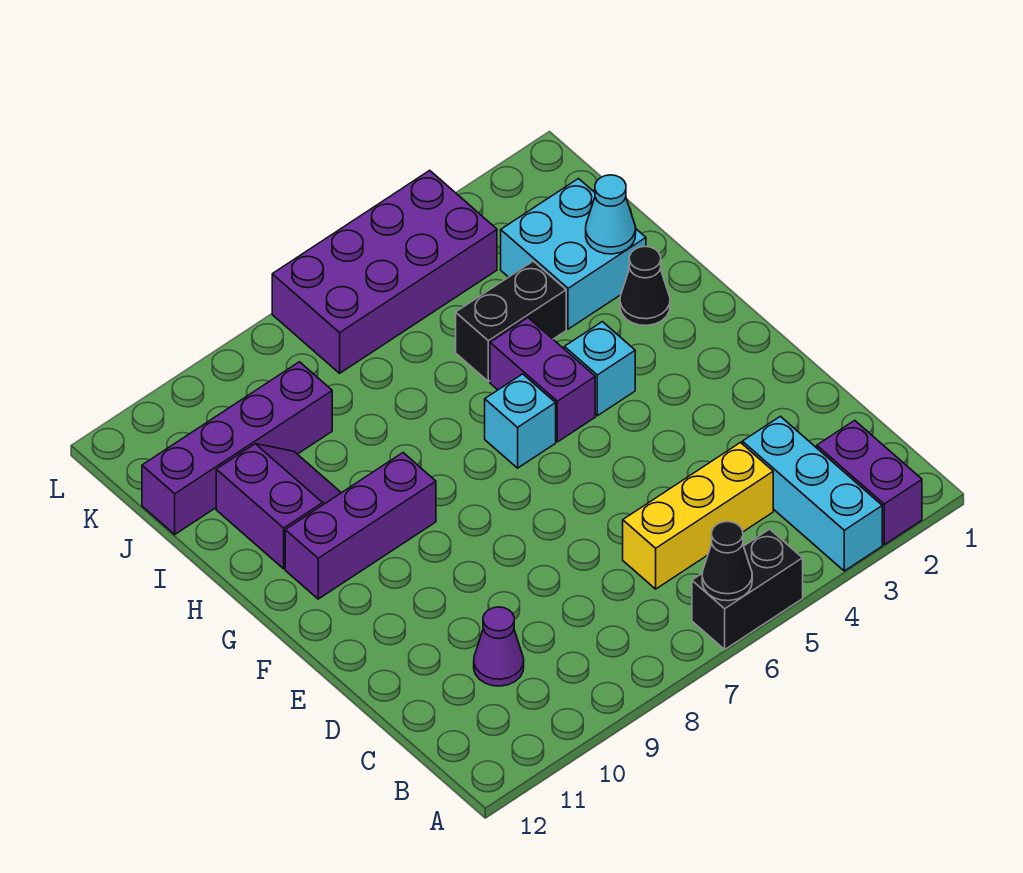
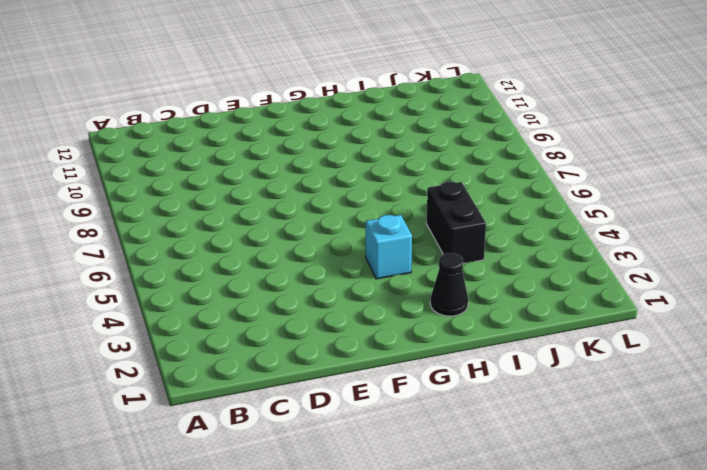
none -> purple 1x2 brick [817,420,922,545]
none -> cyan 1x3 brick [742,416,882,571]
none -> black 1x2 brick [692,529,803,649]

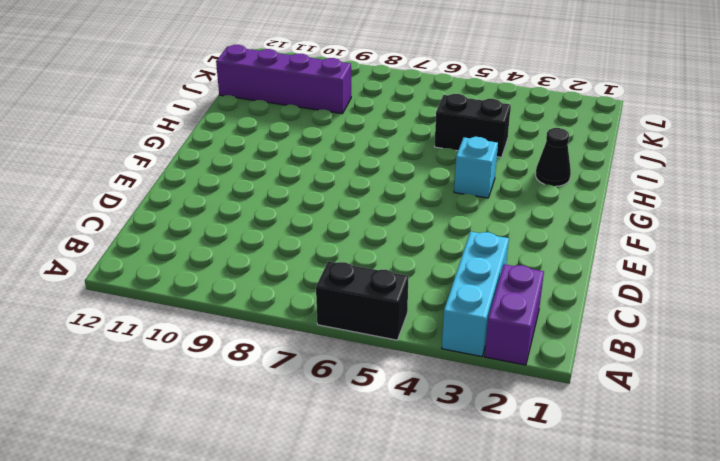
none -> yellow 1x3 brick [623,443,773,589]
none -> purple 1x1 cone [474,607,524,686]
none -> purple 1x2 brick [490,318,595,442]

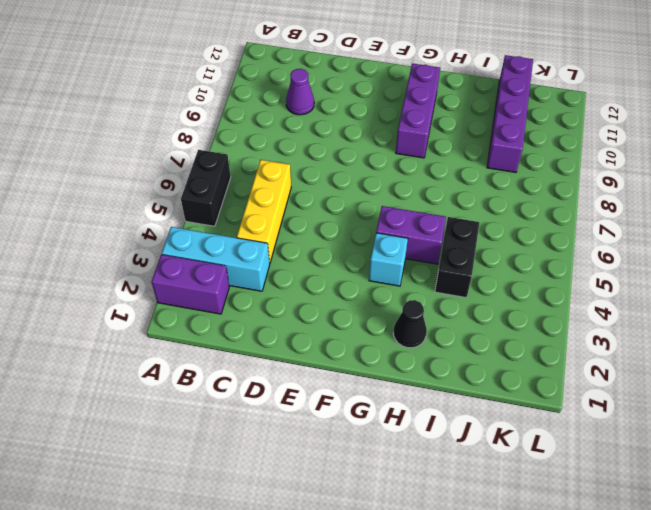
none -> cyan 1x1 brick [485,374,556,468]
none -> purple 2x2 slope [216,444,341,569]
none -> cyan 2x2 brick [501,179,646,329]

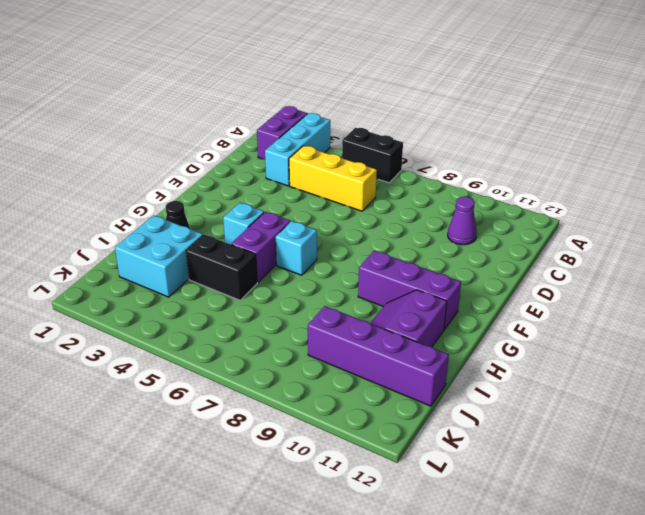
none -> purple 2x4 brick [272,170,497,373]
none -> black 1x1 cone [702,522,752,601]
none -> cyan 1x1 cone [586,175,636,254]

